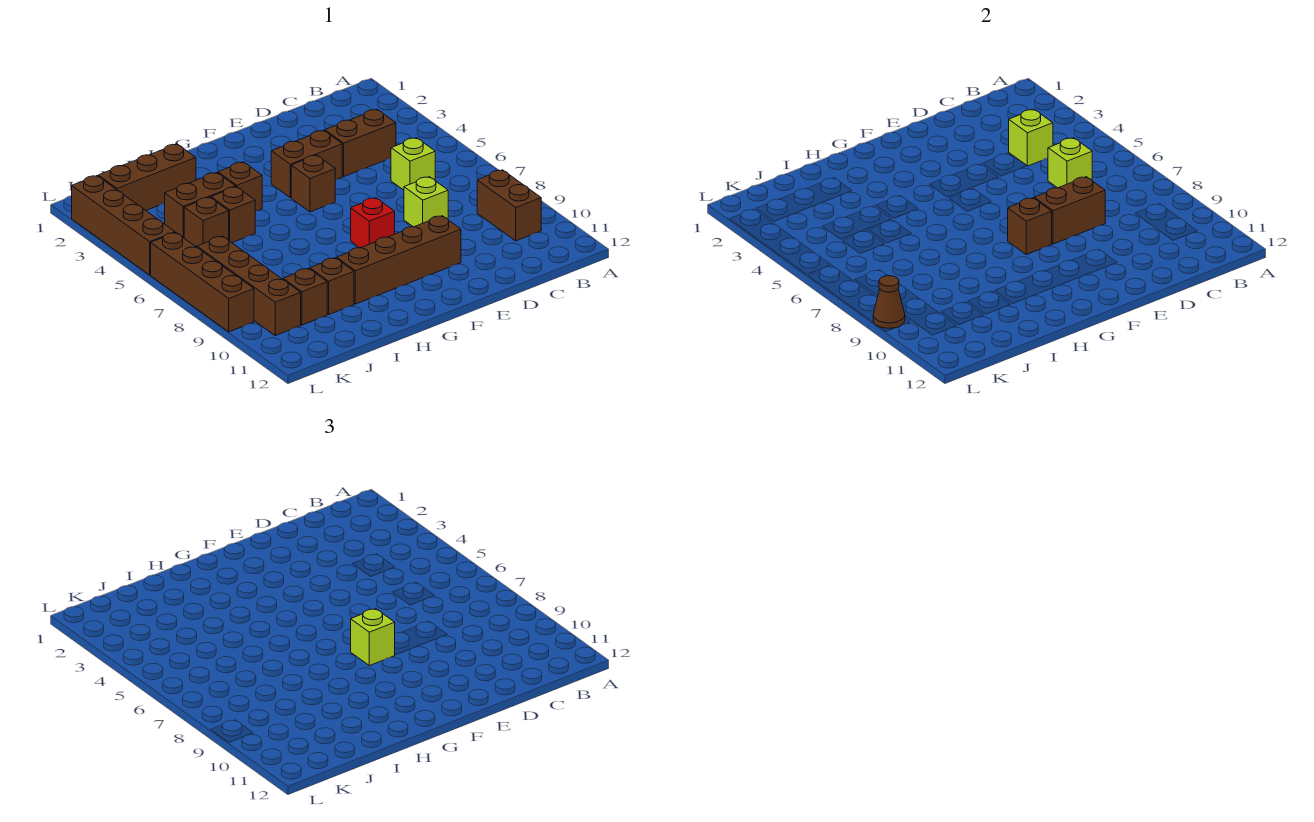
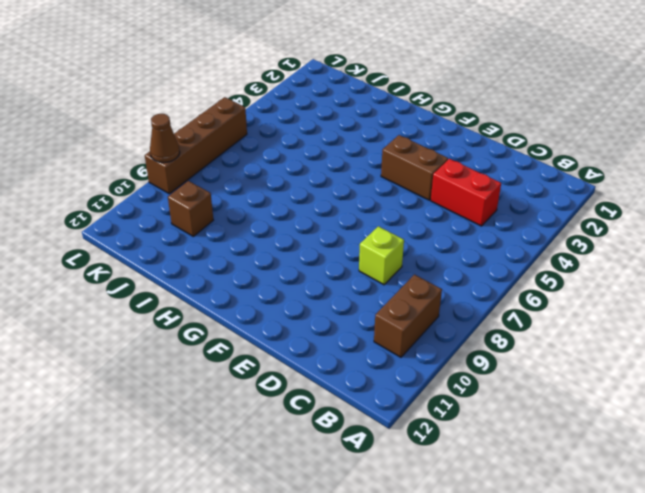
red 1x2 brick [431,159,501,226] -> brown 1x2 brick [325,109,396,176]
none -> lime 1x1 brick [391,138,435,190]
none -> brown 1x4 brick [337,216,461,304]
none -> brown 1x1 brick [291,155,335,212]

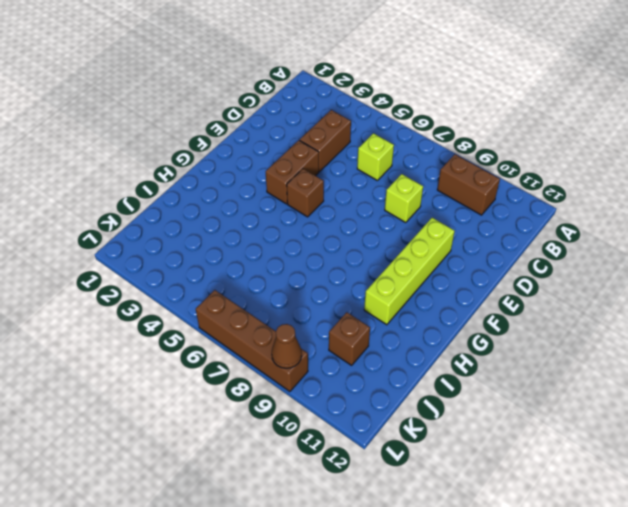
lime 1x4 brick [364,218,455,325] -> brown 1x4 brick [337,216,461,304]
none -> red 1x1 brick [351,198,395,248]
none -> brown 1x1 brick [218,162,262,211]
none -> brown 1x3 brick [98,144,196,210]

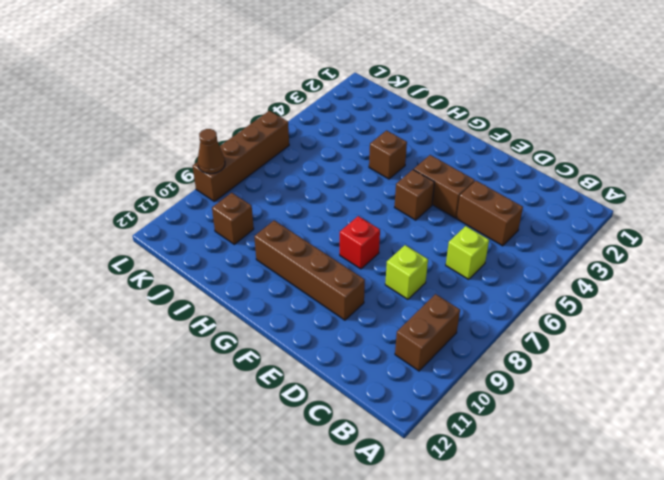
none -> brown 1x3 brick [98,144,196,210]
none -> brown 1x2 brick [165,172,236,238]
none -> brown 1x1 brick [211,187,255,243]

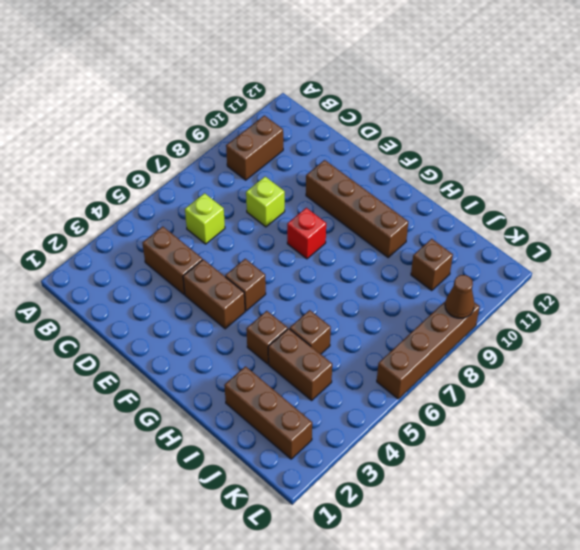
none -> brown 1x1 brick [310,258,354,314]
none -> brown 1x1 brick [184,197,229,247]
none -> brown 1x4 brick [197,236,301,336]

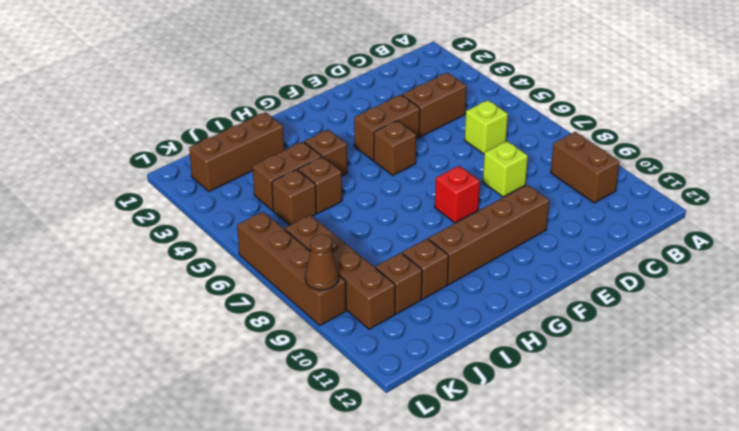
none -> brown 1x4 brick [72,176,175,275]
none -> lime 1x1 brick [1009,109,1053,166]
none -> lime 1x1 brick [1048,138,1092,188]

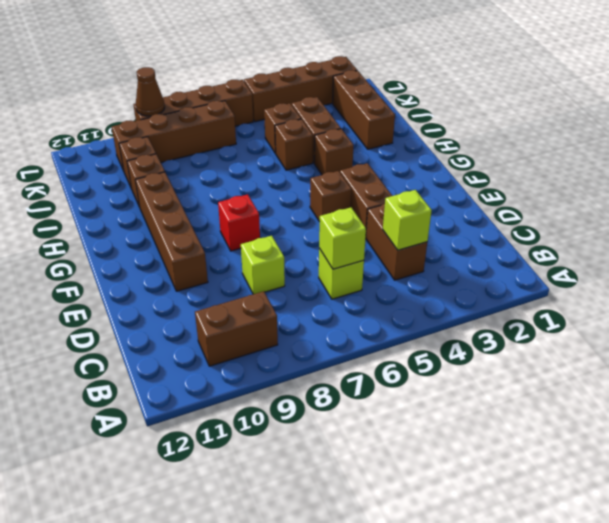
none -> brown 1x2 brick [1034,177,1105,244]
none -> brown 1x1 brick [1008,198,1052,255]
none -> lime 1x1 brick [351,609,395,666]

